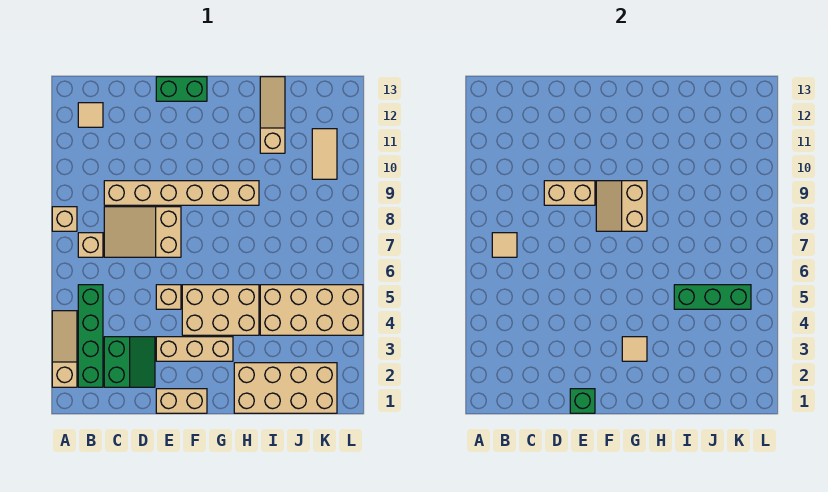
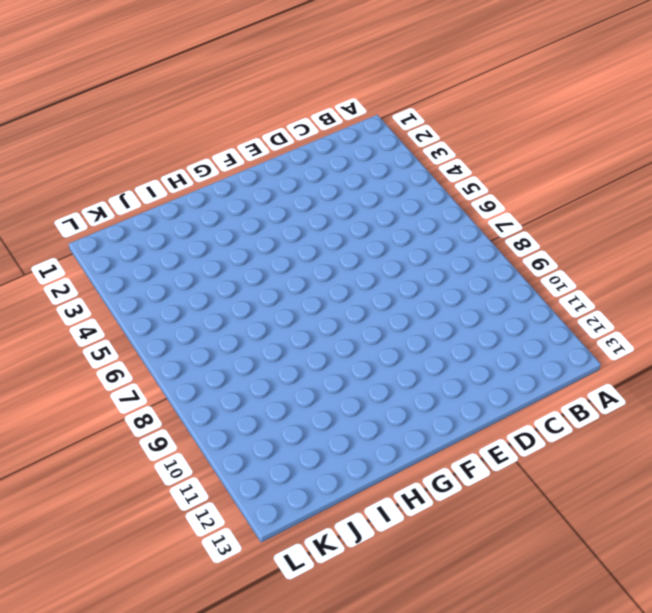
none -> tan 1x3 slope [52,311,77,387]
none -> tan 1x1 brick [52,207,77,231]
none -> green 1x4 brick [78,285,103,387]

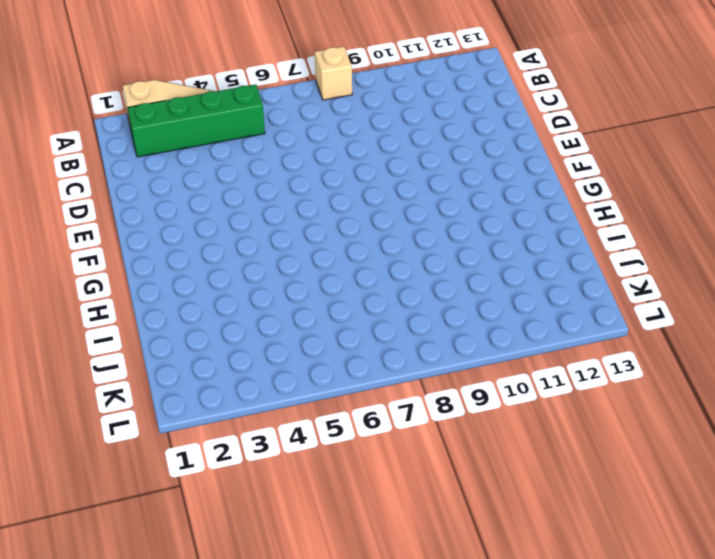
none -> tan 1x1 brick [78,233,103,257]
none -> tan 1x1 tile [78,103,103,127]
none -> green 2x2 slope [104,337,155,387]

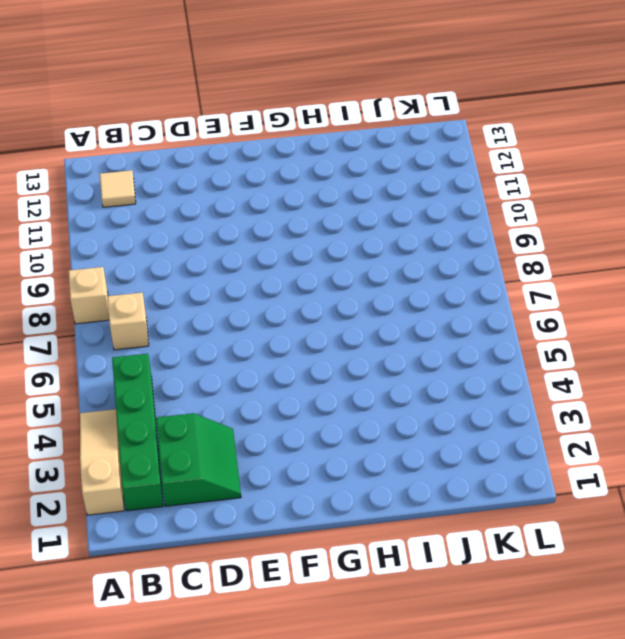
none -> tan 2x3 slope [104,207,181,257]
none -> tan 1x6 brick [104,181,259,205]
none -> tan 1x2 brick [156,389,207,413]

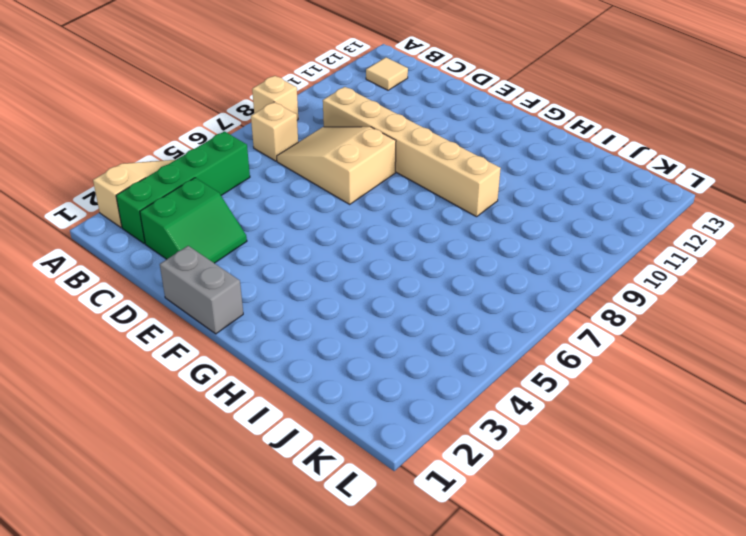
grey 1x2 brick [160,246,243,334] -> tan 1x2 brick [156,389,207,413]
none -> tan 1x3 brick [156,337,233,361]
none -> tan 1x1 brick [156,285,181,309]
none -> green 1x2 brick [156,77,207,101]

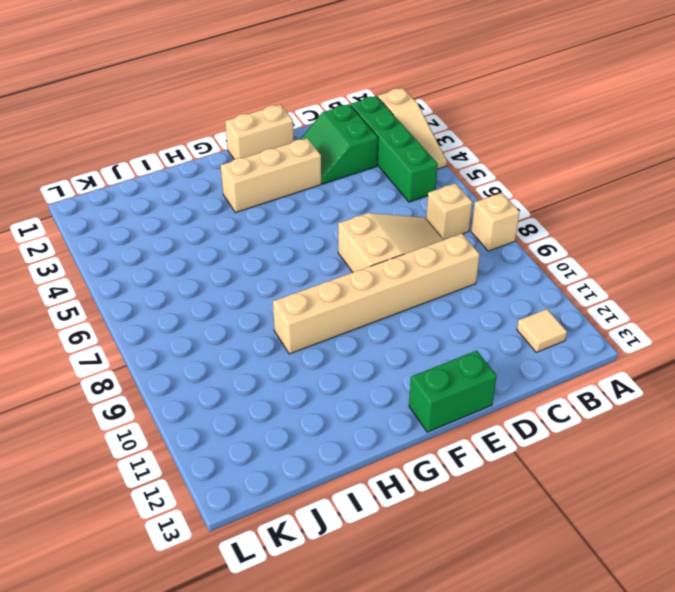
none -> tan 1x1 brick [156,285,181,309]
none -> tan 2x3 brick [182,285,259,335]
none -> tan 2x4 brick [234,363,337,413]

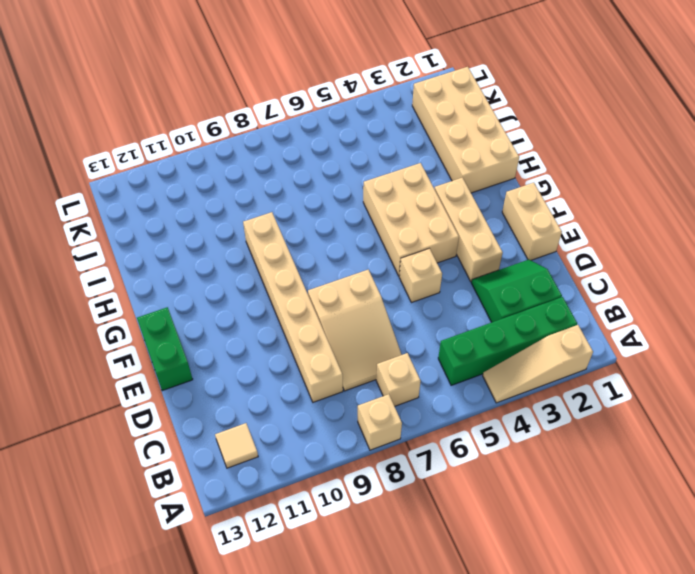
none -> tan 2x4 brick [260,285,363,335]
none -> tan 1x3 slope [260,77,285,153]
none -> tan 1x2 tile [312,129,337,179]

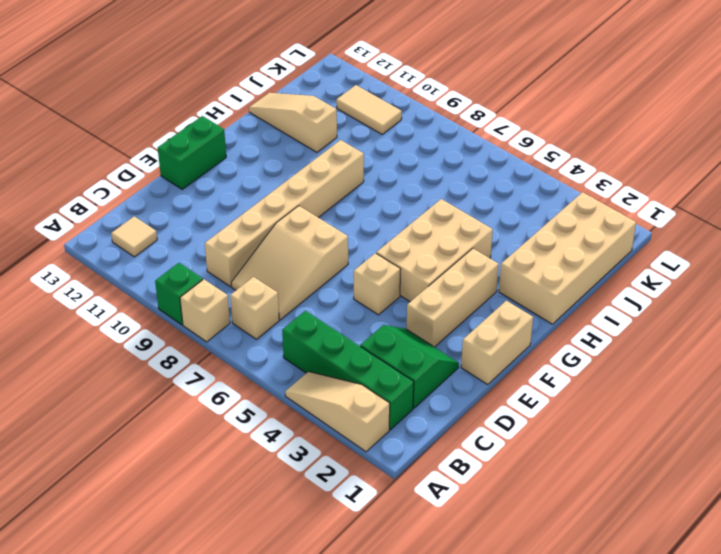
green 1x1 brick [155,263,203,325] -> green 1x1 brick moved to [570,389,595,413]
none -> tan 2x4 brick [260,285,363,335]
none -> tan 1x1 tile [492,233,517,257]
none -> tan 1x2 brick [544,181,595,205]

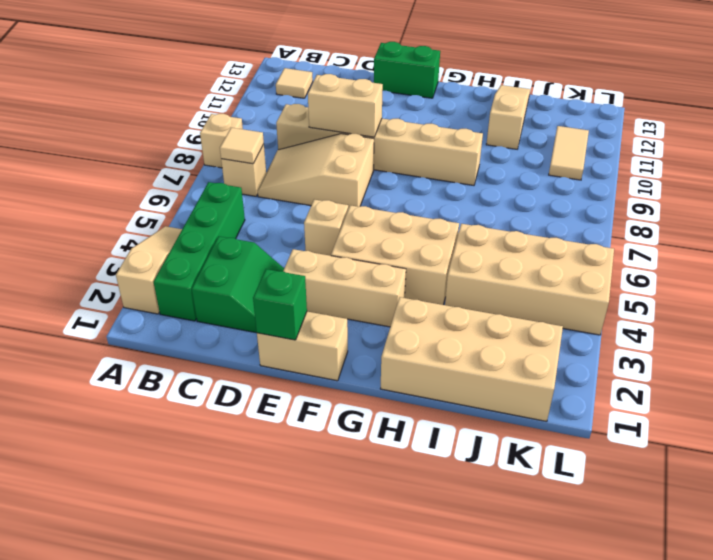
none -> tan 2x2 slope [596,181,647,231]
none -> tan 1x1 tile [622,337,647,361]
none -> green 1x3 brick [674,285,751,309]

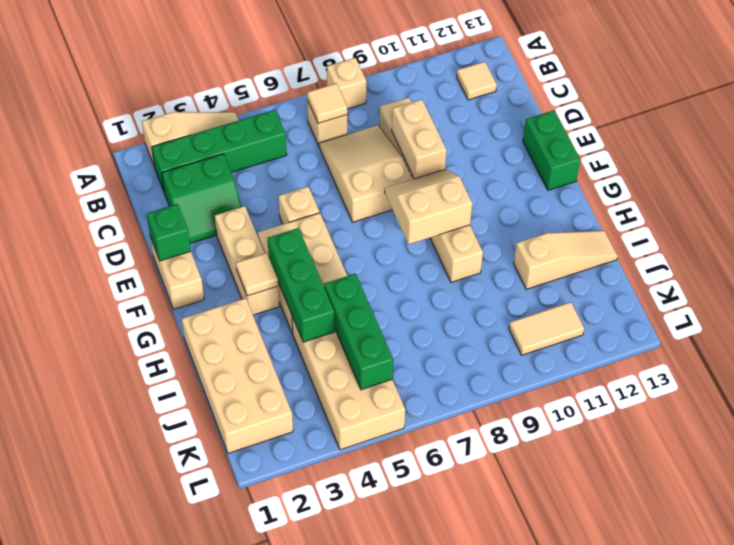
green 1x3 brick [268,228,335,342] -> none

